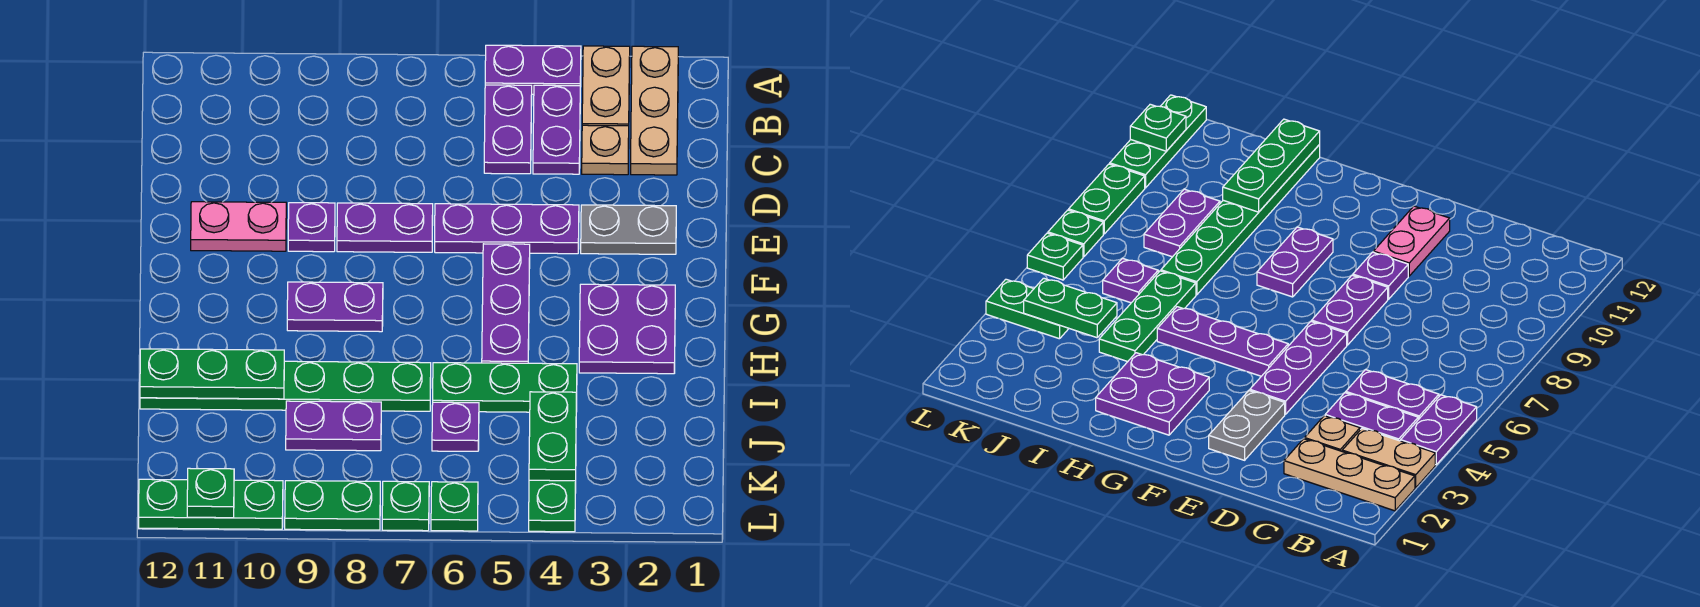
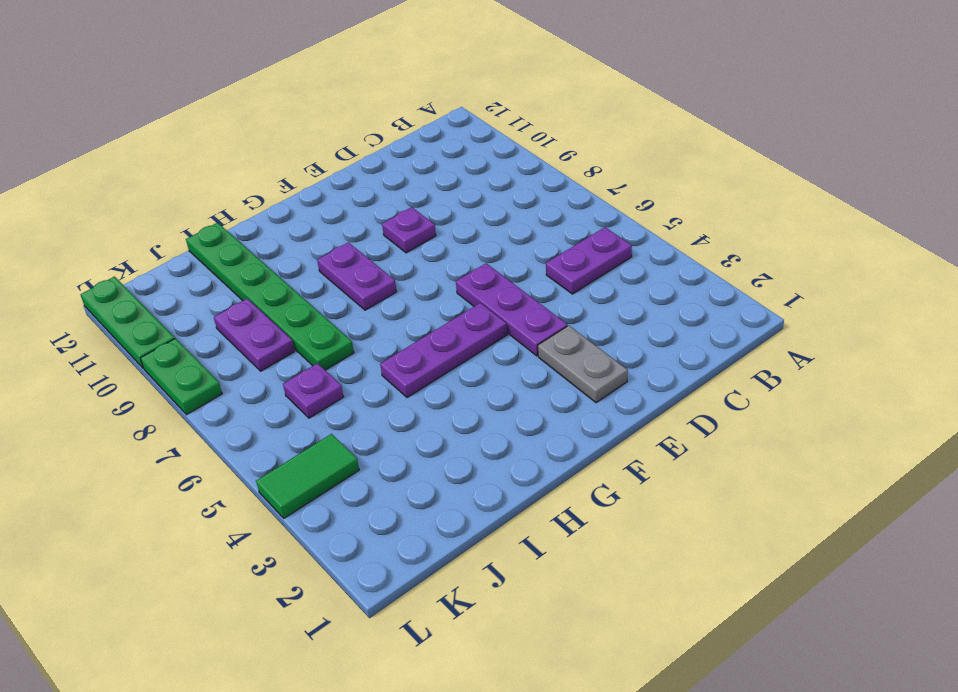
green 1x2 tile [256,434,359,518] -> green 1x2 plate [529,480,576,532]
none -> tan 1x3 plate [631,46,678,175]
none -> tan 1x2 plate [582,46,630,126]
none -> purple 1x2 plate [485,45,581,94]

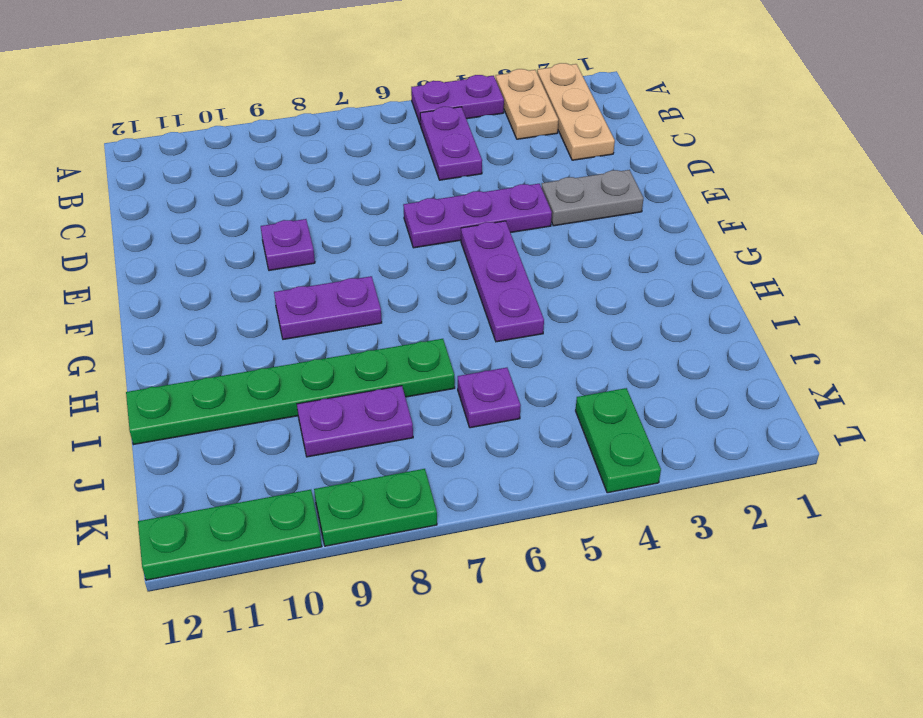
none -> purple 1x2 plate [533,85,580,174]
none -> tan 1x1 plate [582,125,629,175]
none -> purple 1x2 plate [337,203,433,252]

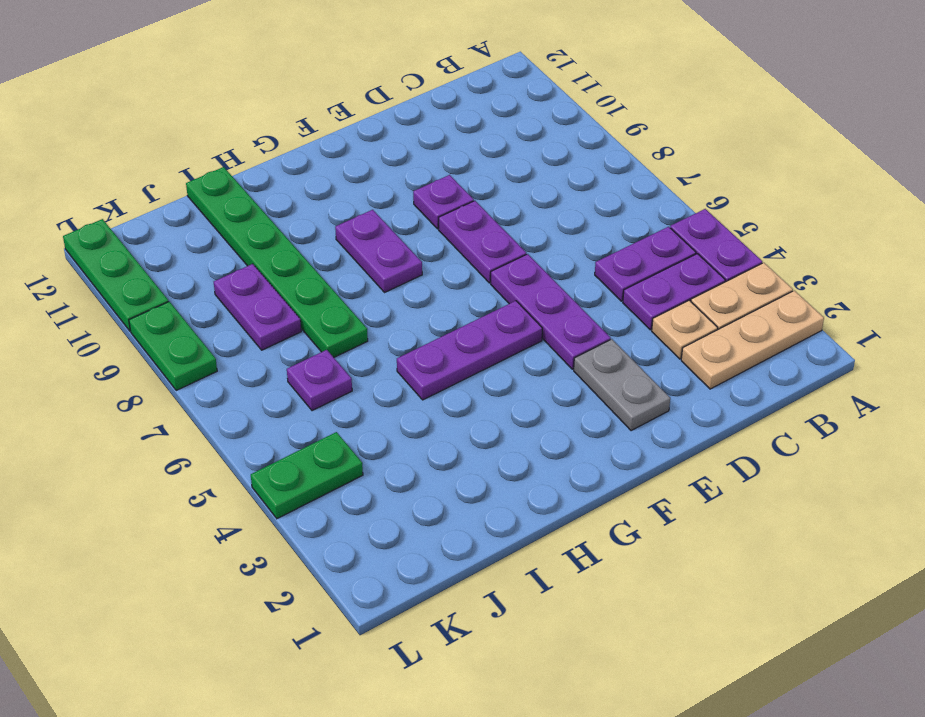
none -> pink 1x2 plate [191,202,286,251]
none -> purple 2x2 plate [579,284,675,374]
none -> green 1x3 plate [433,363,577,412]

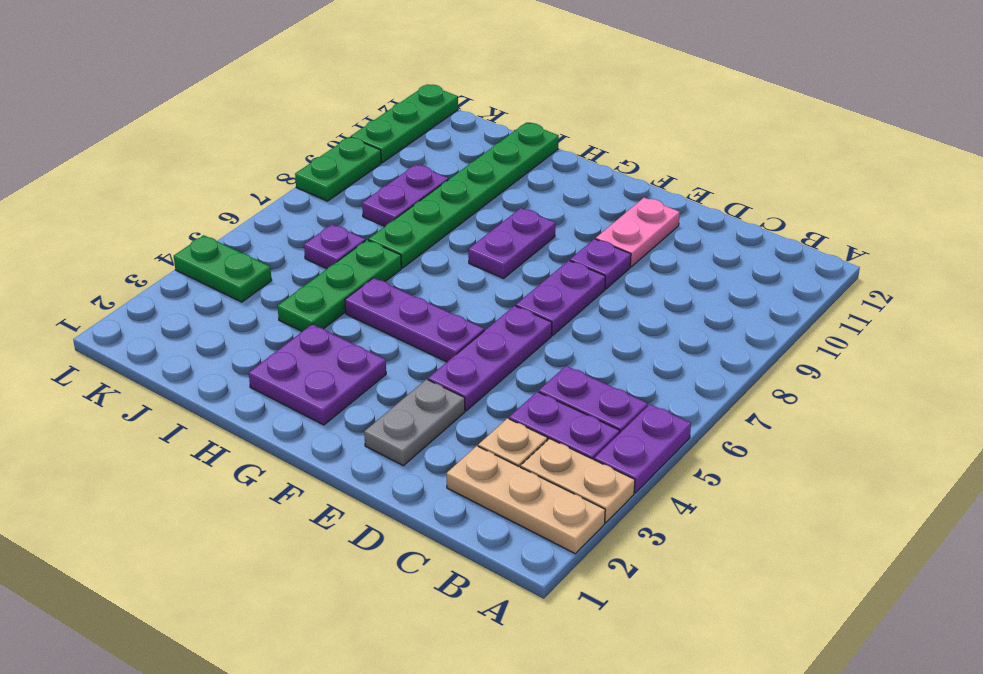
none -> green 1x1 plate [431,482,478,531]
none -> green 1x1 plate [382,481,429,531]
none -> green 1x3 plate [140,349,284,399]

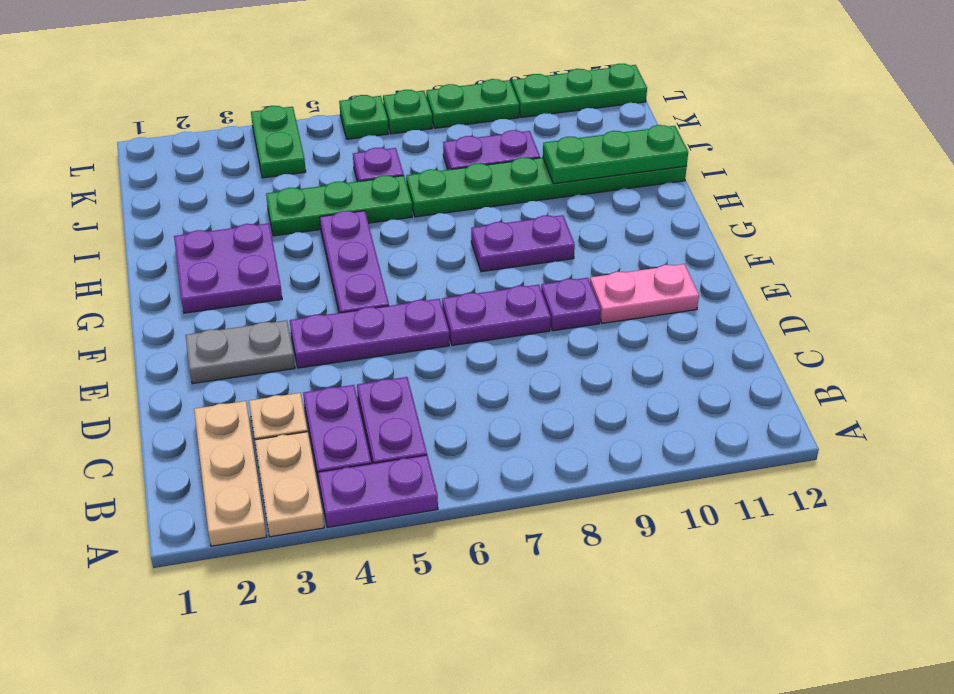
none -> green 1x2 plate [529,392,576,481]
none -> green 1x1 plate [187,468,234,518]

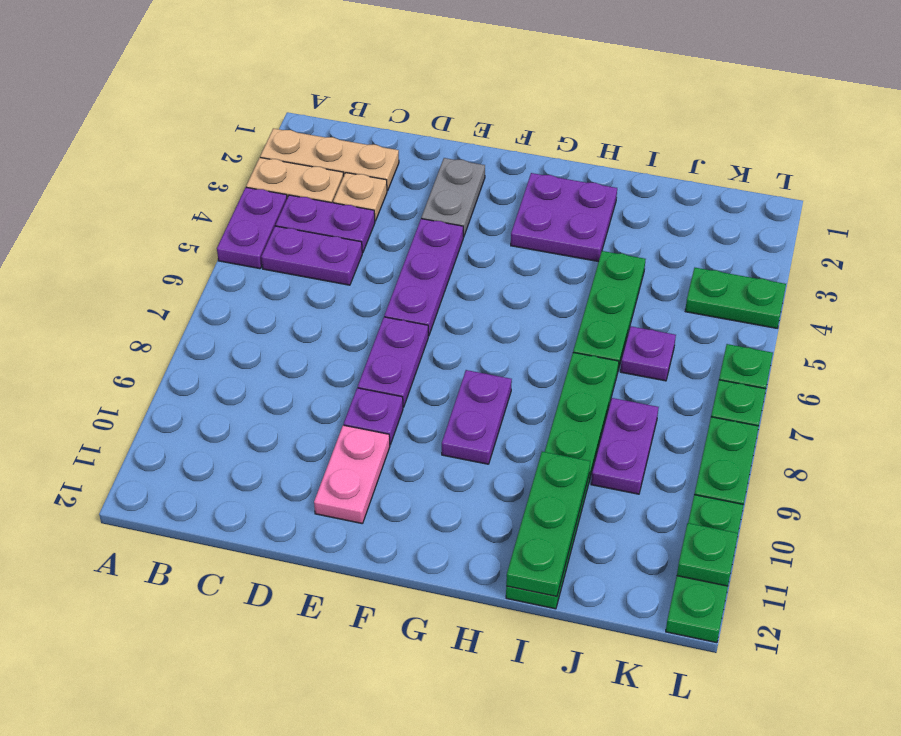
none -> purple 1x3 plate [482,244,530,363]
none -> green 1x2 plate [529,392,576,481]

